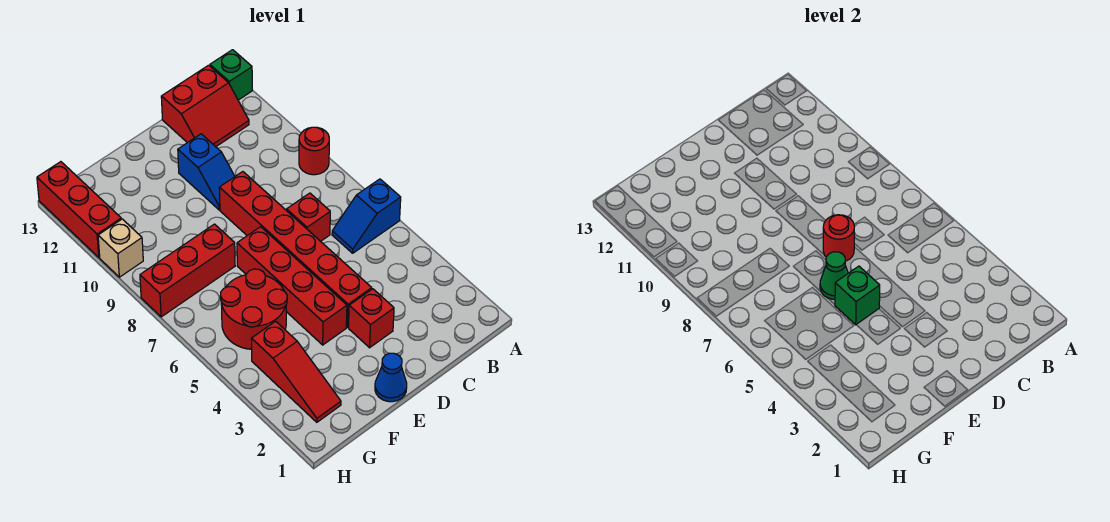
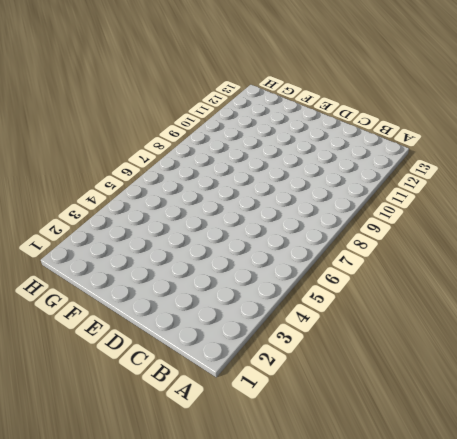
none -> blue 1x2 slope [332,179,401,253]
none -> red 1x1 round brick [299,127,329,175]
none -> green 1x1 brick [210,50,252,100]

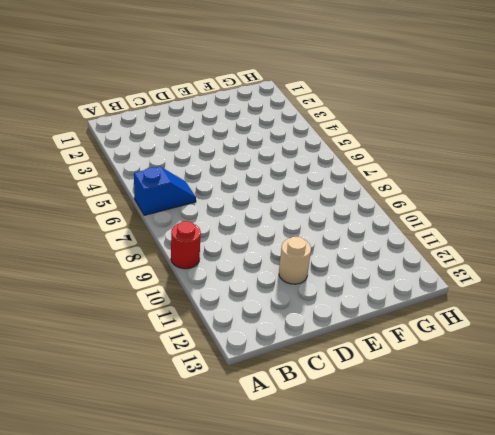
tan 1x1 round brick [279,237,311,284] -> blue 1x2 slope [178,134,235,210]
none -> green 1x1 brick [210,50,252,100]
none -> red 2x2 slope [161,65,249,147]
none -> red 1x1 brick [287,193,330,241]

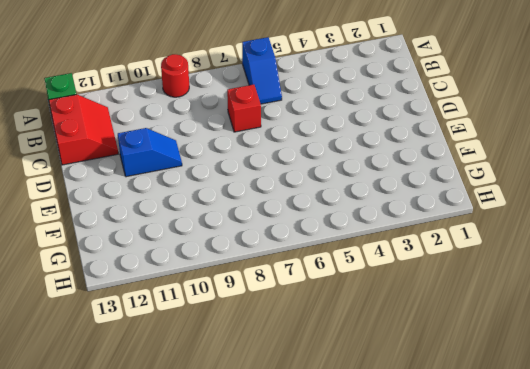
none -> red 1x1 brick [349,289,394,348]
none -> red 1x6 brick [219,172,372,327]
none -> blue 1x1 cone [375,353,407,402]

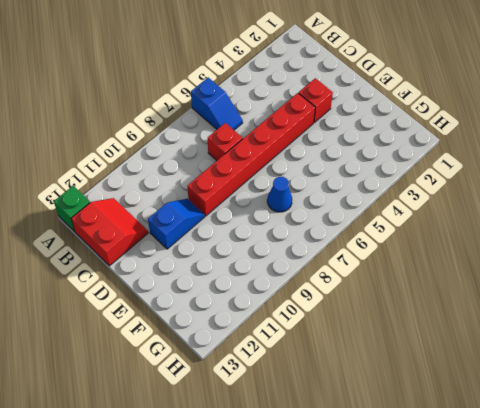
blue 1x1 cone [267,177,292,212] -> blue 1x1 cone moved to [375,353,407,402]
none -> red 1x1 round brick [299,127,329,175]
none -> red 1x4 brick [237,227,347,345]
none -> red 2x2 round brick [220,269,287,349]

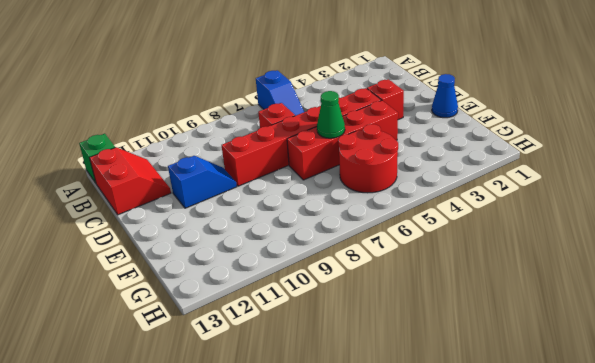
none -> red 1x1 round brick [299,127,329,175]
none -> red 1x3 brick [140,224,235,317]
none -> red 1x3 slope [251,321,341,422]

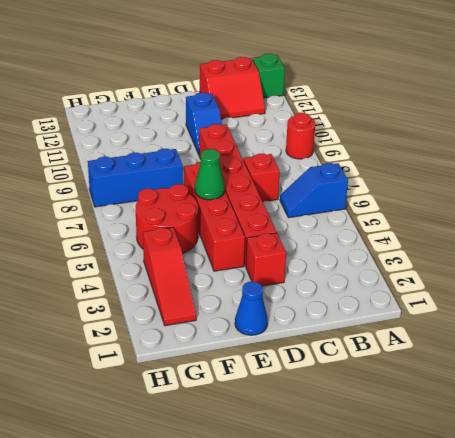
blue 1x3 brick [88,149,183,207] -> red 1x3 brick [140,224,235,317]
none -> tan 1x1 brick [98,219,143,277]
none -> red 1x3 brick [37,162,121,257]
none -> red 1x1 round brick [823,215,854,261]

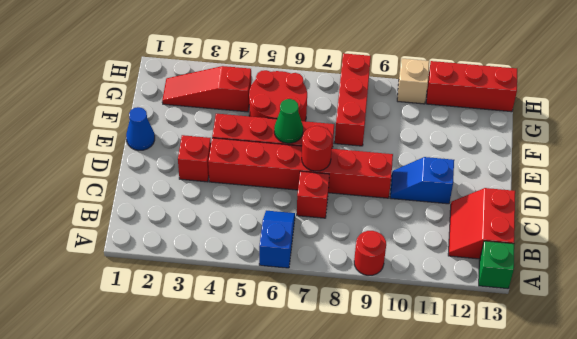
none -> green 1x1 brick [835,266,880,325]

